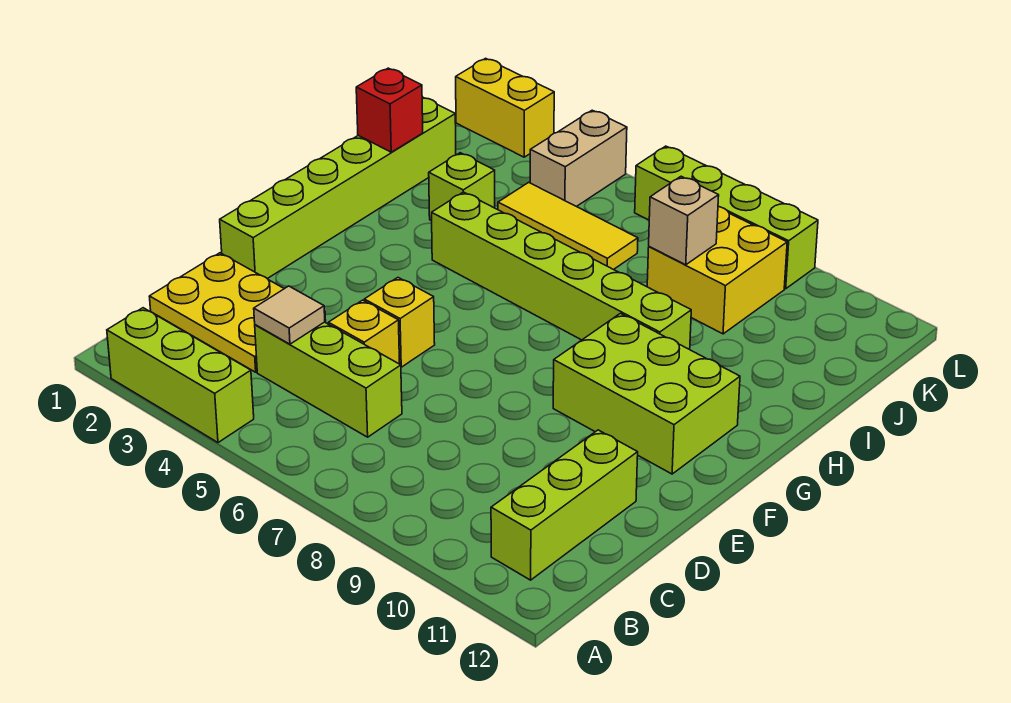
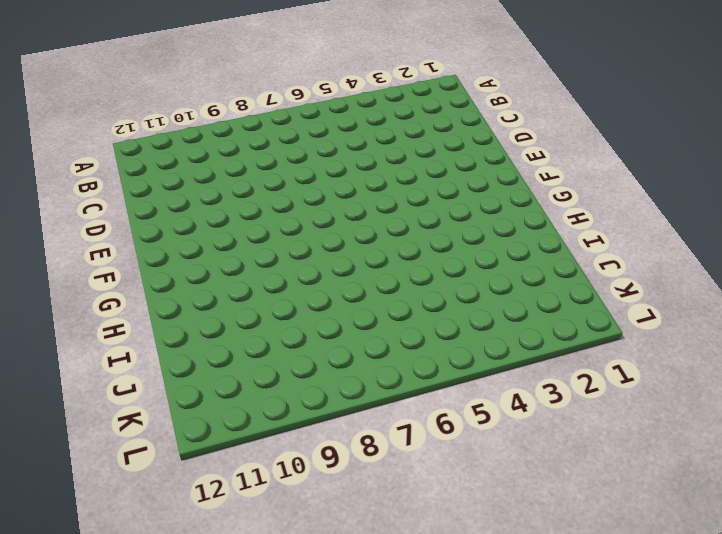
none -> lime 1x3 brick [107,308,254,443]
none -> lime 1x3 brick [491,430,638,580]
none -> yellow 2x3 plate [149,253,326,372]

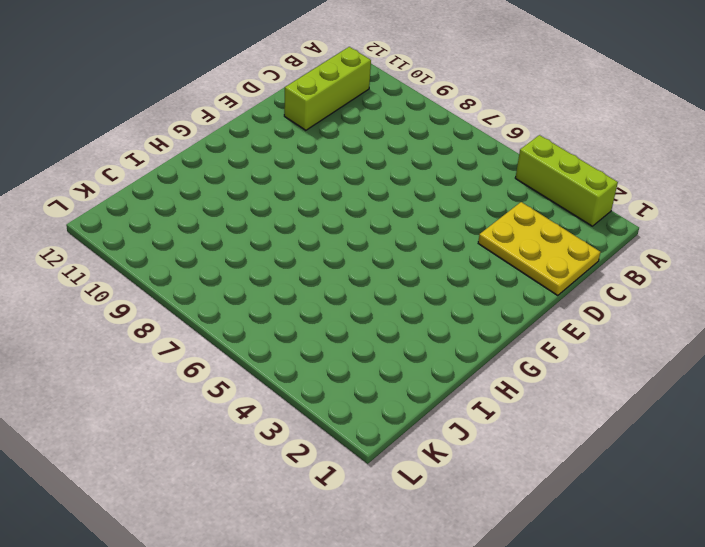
none -> lime 1x3 brick [255,322,402,437]
none -> yellow 1x1 brick [328,300,400,364]
none -> lime 1x6 brick [220,97,456,279]

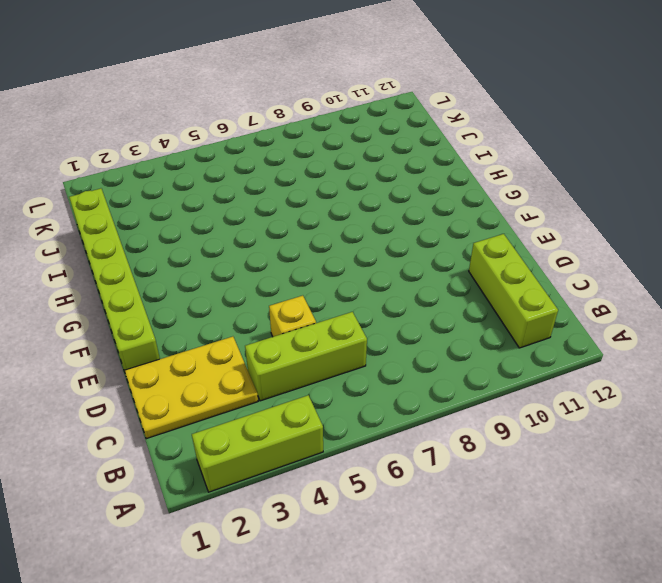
none -> yellow 1x1 brick [364,278,435,367]
none -> lime 2x3 brick [553,313,740,474]
none -> lime 1x6 brick [432,192,691,349]

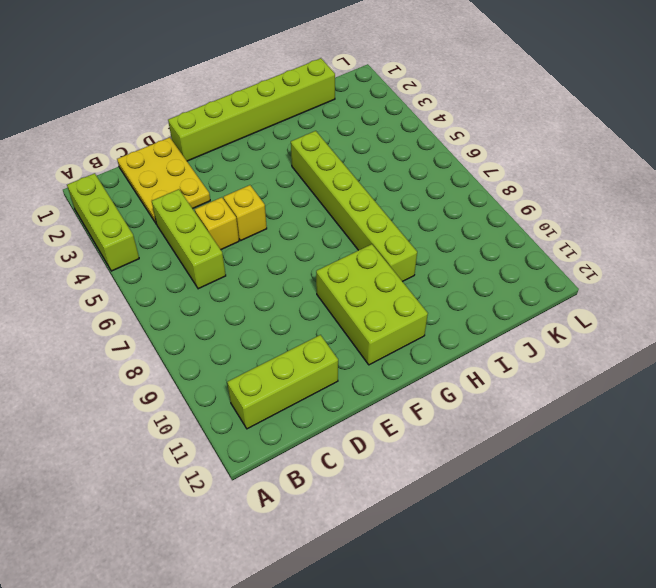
none -> lime 1x1 brick [429,153,495,221]
none -> yellow 1x3 tile [498,182,638,270]
none -> yellow 2x2 brick [647,207,787,334]

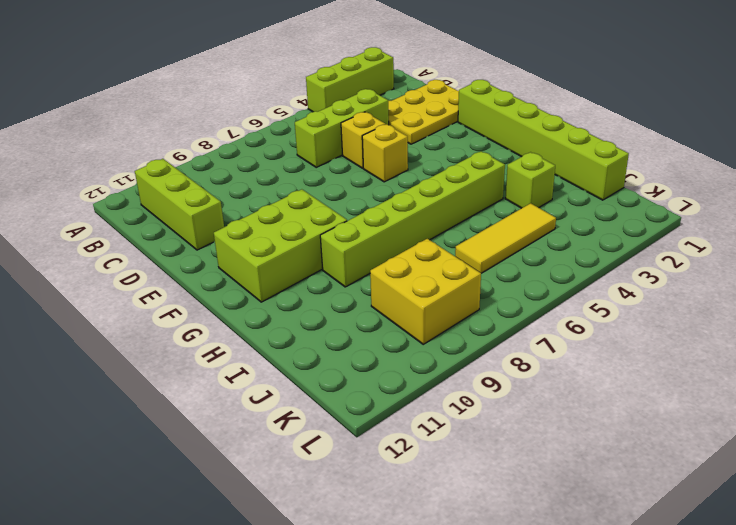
none -> tan 1x2 brick [530,110,627,207]
none -> yellow 1x2 brick [456,58,554,157]
none -> lime 1x4 brick [635,146,818,289]

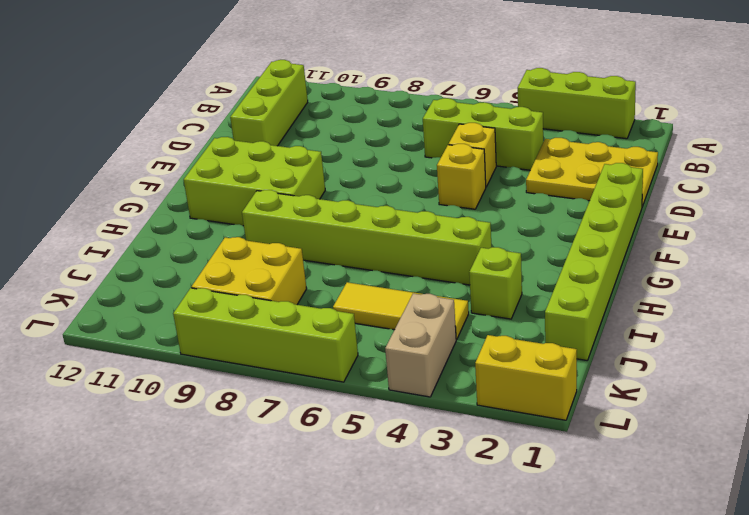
none -> tan 1x1 tile [254,286,325,344]
none -> red 1x1 brick [356,68,423,152]
none -> tan 1x1 brick [649,176,719,265]

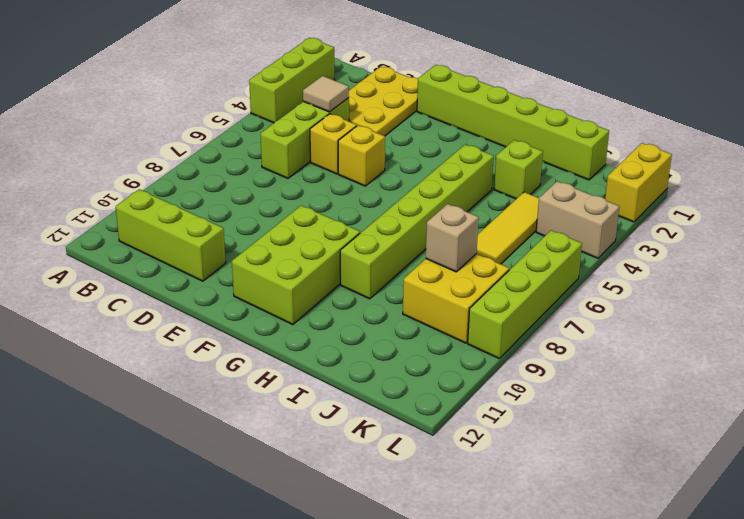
none -> red 1x1 brick [356,68,423,152]

